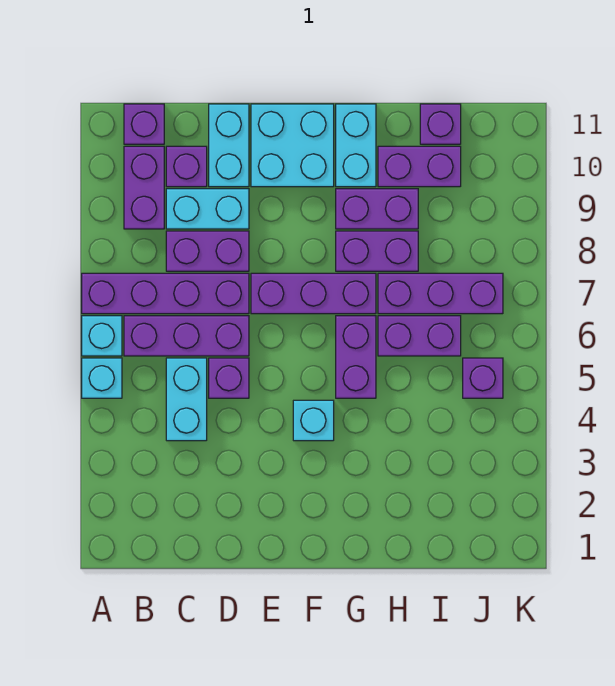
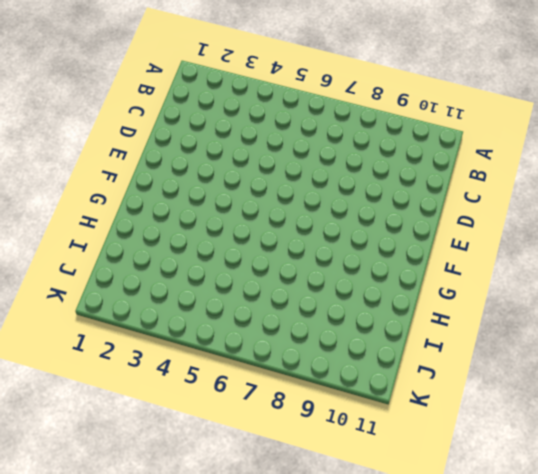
none -> cyan 1x1 brick [82,358,122,398]
none -> cyan 1x1 brick [82,316,122,356]
none -> purple 1x4 brick [82,273,249,314]

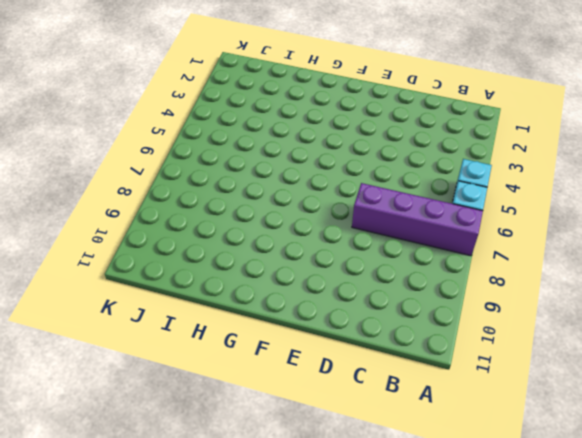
none -> purple 1x3 brick [124,316,249,356]
none -> purple 1x2 brick [124,146,164,229]
none -> purple 1x1 brick [124,104,164,144]

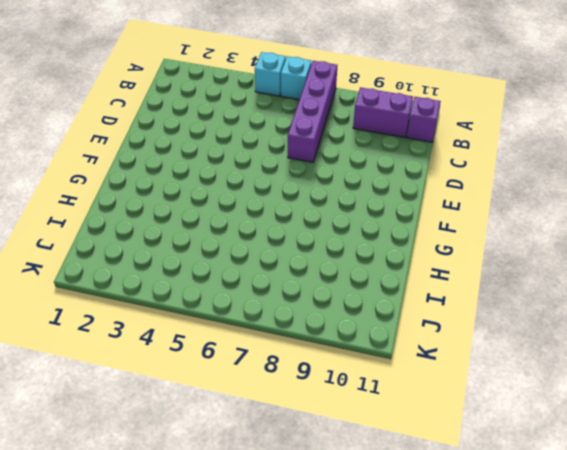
none -> purple 1x3 brick [124,316,249,356]
none -> cyan 1x2 brick [166,358,207,441]
none -> purple 1x2 brick [166,231,249,271]

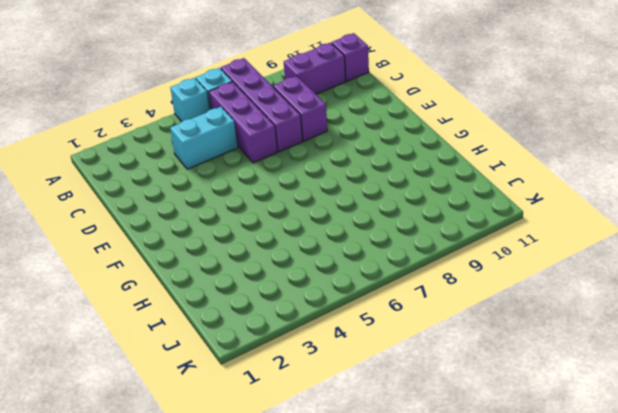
none -> cyan 1x2 brick [166,189,249,229]
none -> purple 1x1 brick [166,146,207,187]
none -> purple 1x1 brick [209,358,249,398]

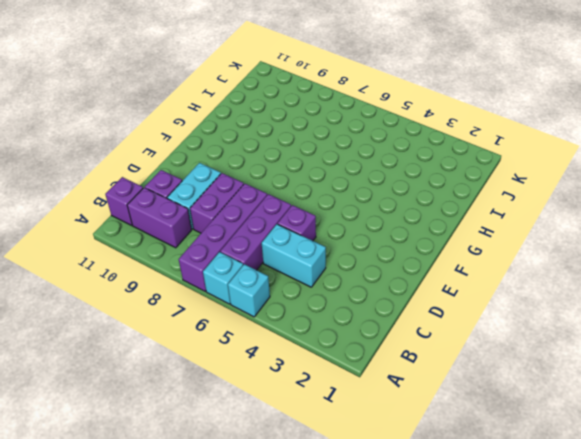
none -> cyan 1x2 brick [209,104,249,187]
none -> purple 1x3 brick [251,273,376,314]
none -> cyan 2x2 brick [251,104,334,187]

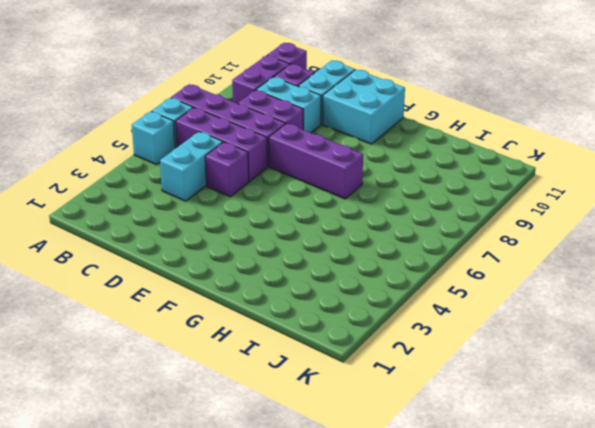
none -> cyan 1x1 brick [293,400,334,441]
none -> purple 1x2 brick [336,316,376,398]
none -> purple 1x2 brick [336,231,418,271]

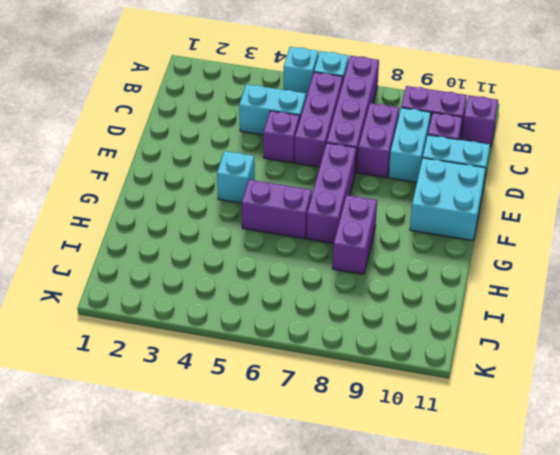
none -> purple 1x2 brick [336,189,418,229]
none -> cyan 1x2 brick [336,104,376,187]
none -> purple 1x2 brick [378,316,461,356]

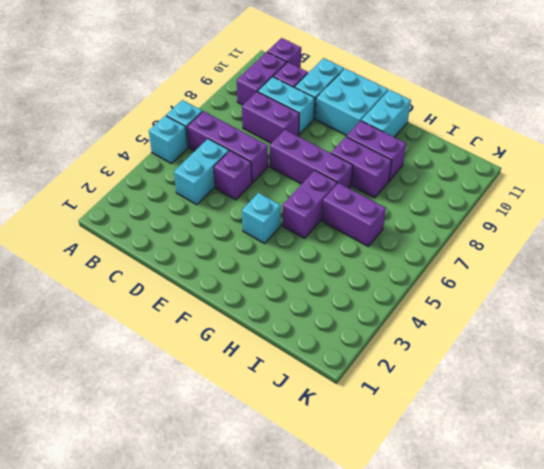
none -> purple 1x4 brick [82,273,249,314]
none -> purple 1x3 brick [378,273,503,314]
none -> purple 1x2 brick [378,146,461,187]

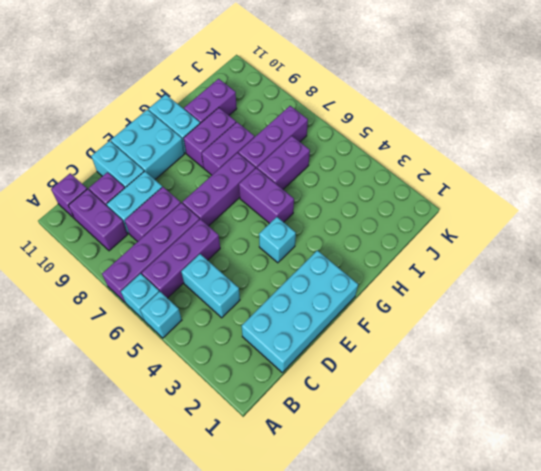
cyan 2x4 brick [241,250,358,372] -> none
none -> purple 1x1 brick [209,358,249,398]
none -> purple 1x1 brick [420,104,461,144]
none -> purple 1x1 brick [463,358,503,398]

